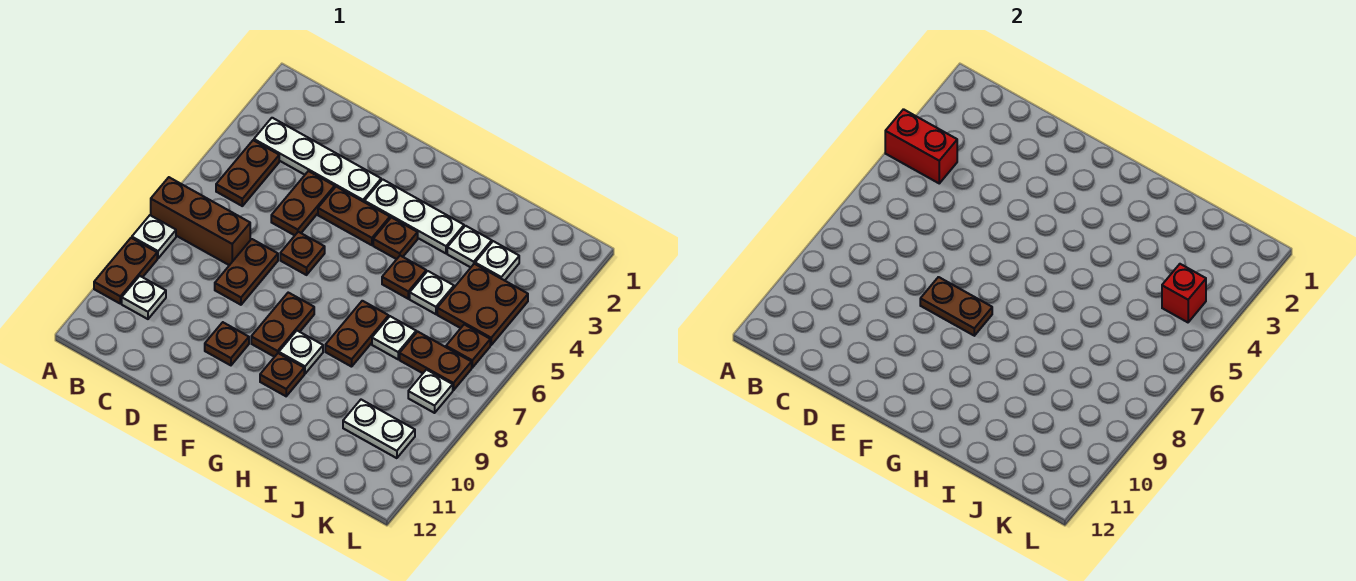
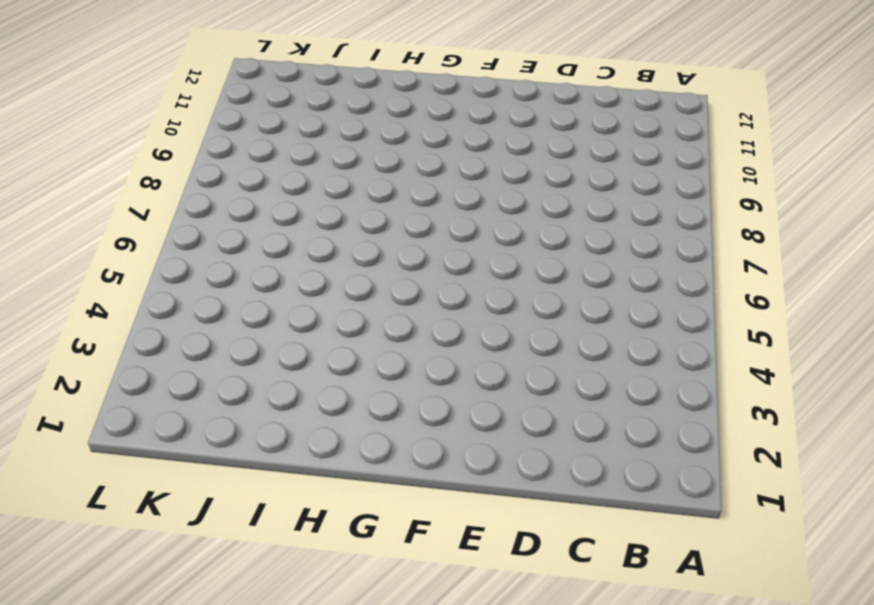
none -> brown 1x3 brick [151,177,250,265]
none -> white 1x1 plate [132,215,176,258]
none -> brown 1x2 plate [94,238,157,303]
none -> white 1x4 plate [254,118,381,202]

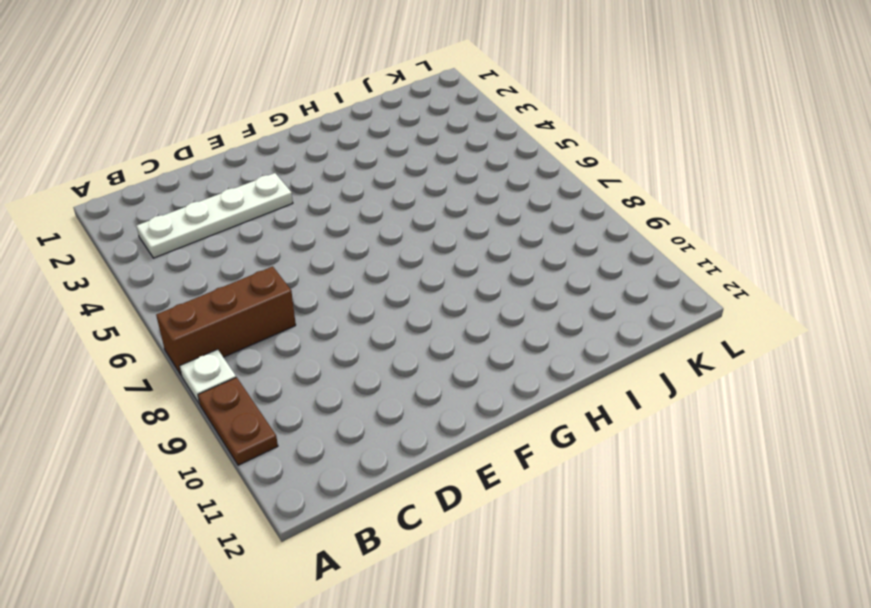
none -> brown 1x2 plate [216,140,279,206]
none -> white 1x1 plate [122,276,166,319]
none -> brown 1x2 plate [271,171,335,235]
none -> brown 1x2 plate [215,239,278,305]

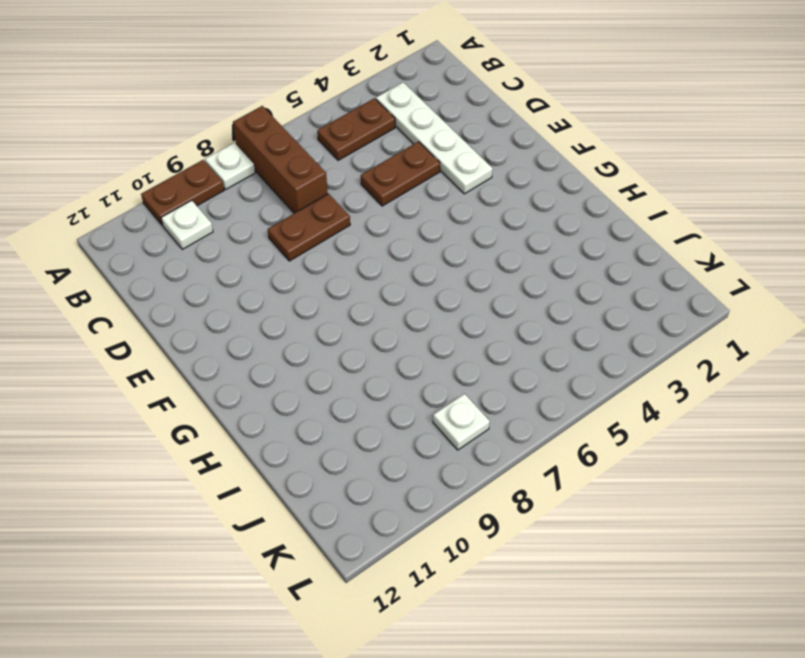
none -> brown 1x2 plate [318,187,390,245]
none -> brown 1x1 plate [280,232,325,275]
none -> brown 1x1 plate [205,322,249,365]
none -> white 1x3 plate [365,179,464,253]

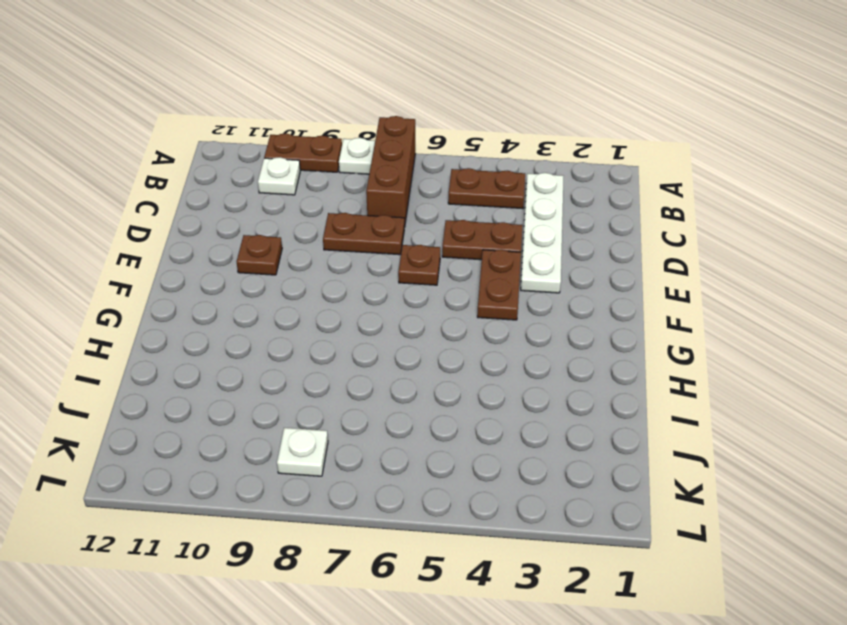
none -> white 1x3 plate [365,179,464,253]
none -> brown 1x2 plate [251,293,314,357]
none -> brown 1x1 plate [373,217,418,259]
none -> white 1x1 plate [279,331,323,374]

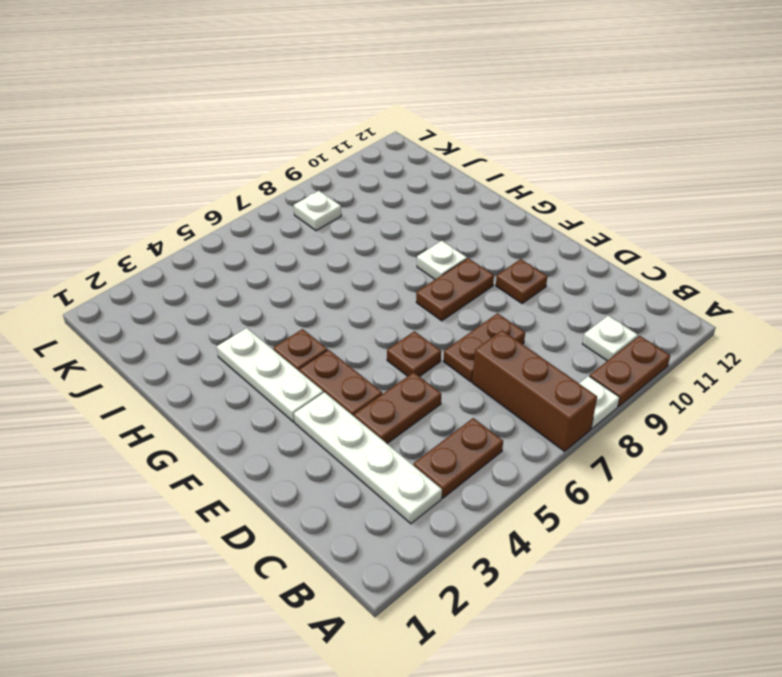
none -> brown 1x1 plate [260,353,304,396]
none -> brown 1x1 plate [382,256,426,299]
none -> brown 1x2 plate [325,301,389,367]
none -> white 1x1 plate [447,226,492,267]

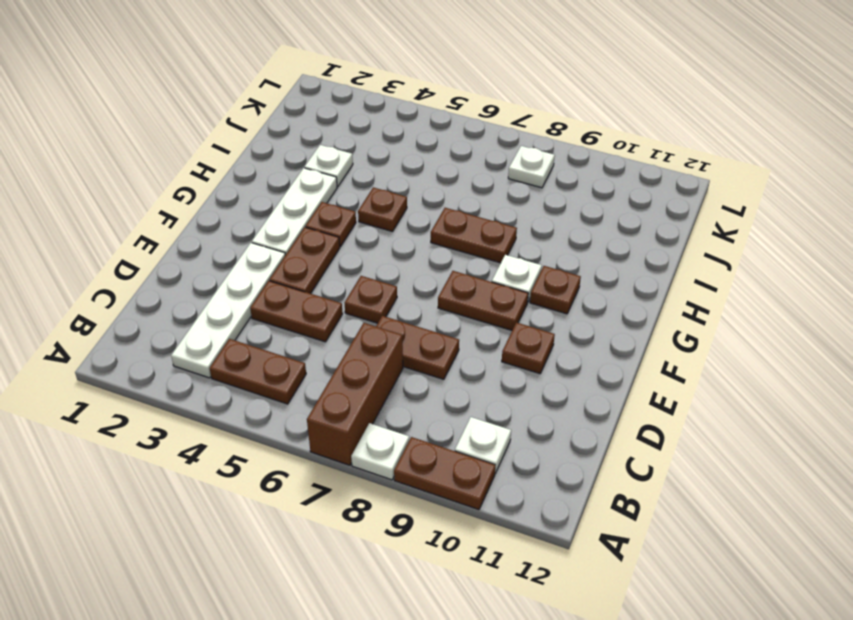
none -> white 1x1 plate [410,271,454,314]
none -> white 1x1 plate [372,316,416,359]
none -> white 1x1 plate [475,241,519,281]
none -> brown 2x2 plate [437,264,528,345]

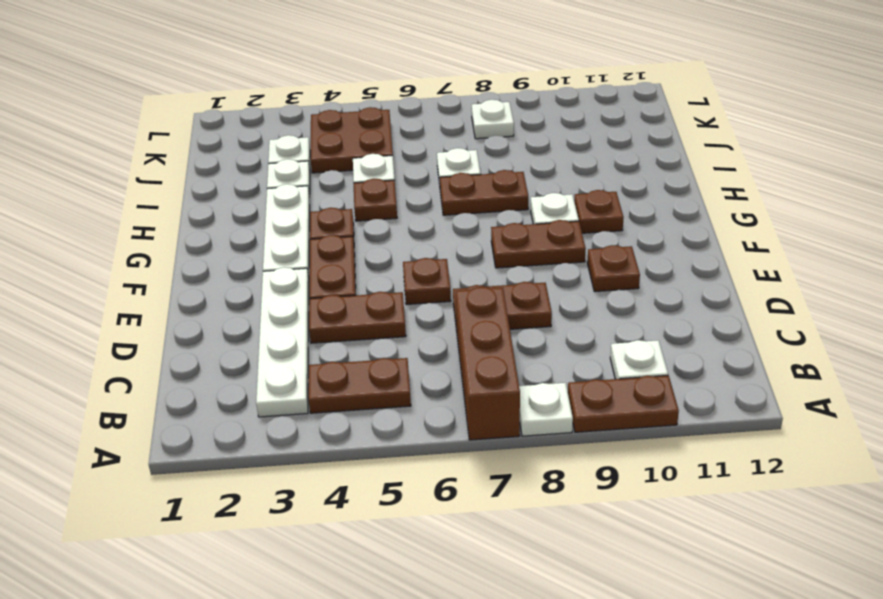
none -> brown 1x2 plate [400,332,472,390]
none -> white 1x2 plate [343,400,415,458]
none -> brown 1x1 plate [446,325,490,368]
none -> red 1x2 brick [885,109,957,183]

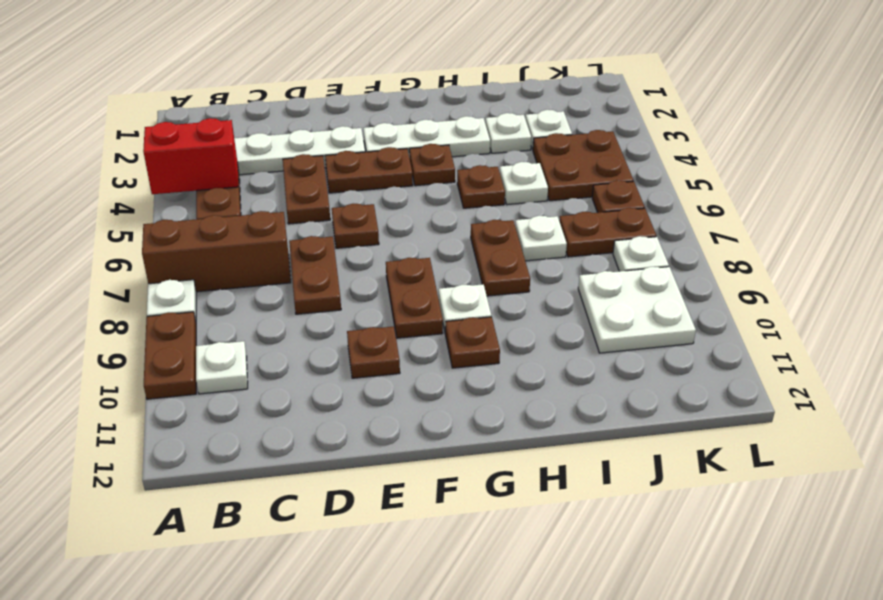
white 2x2 plate [578,267,696,353] -> white 1x2 plate [343,400,415,458]
none -> brown 1x2 plate [920,277,992,336]
none -> red 1x1 brick [1162,264,1206,322]

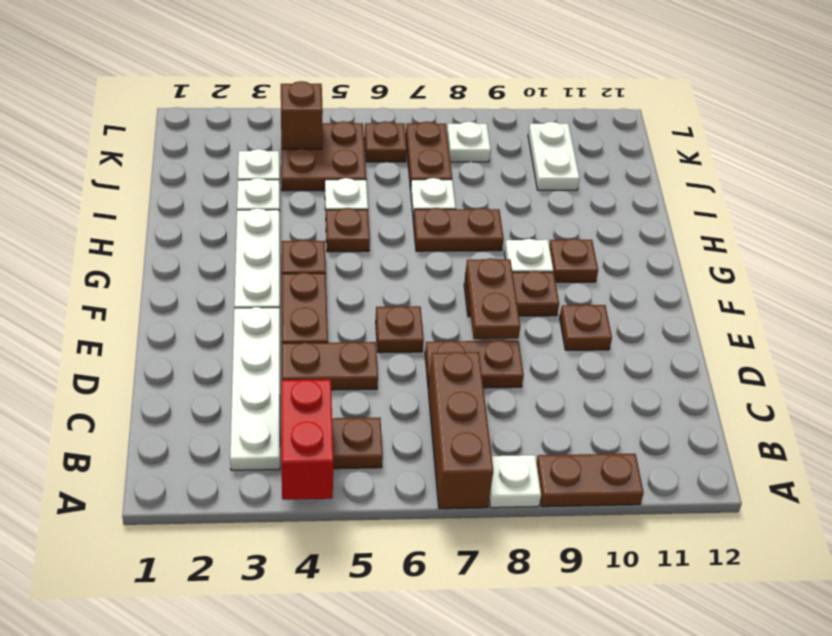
brown 1x1 brick [281,81,323,149] -> red 1x1 brick [1162,264,1206,322]
none -> white 1x1 plate [122,276,166,319]

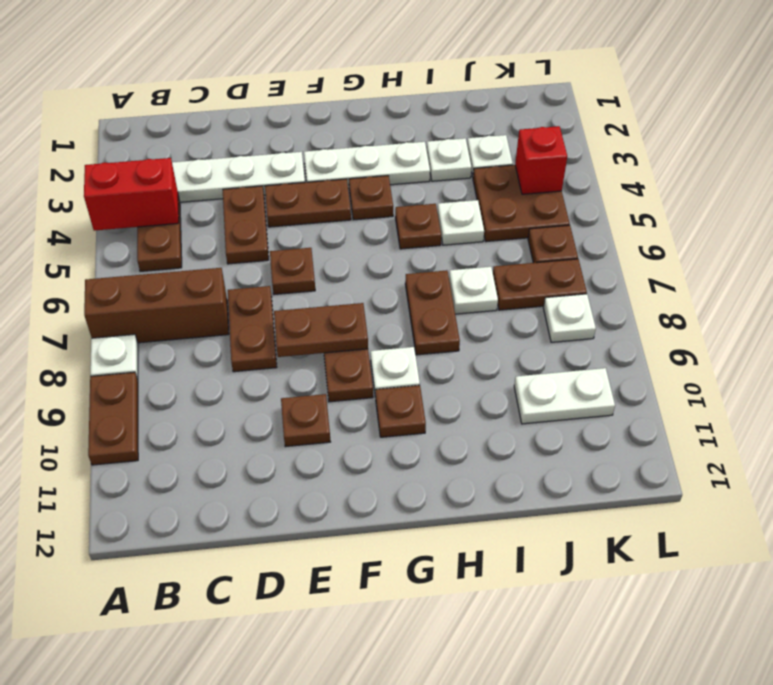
none -> white 1x1 plate [122,276,166,319]

